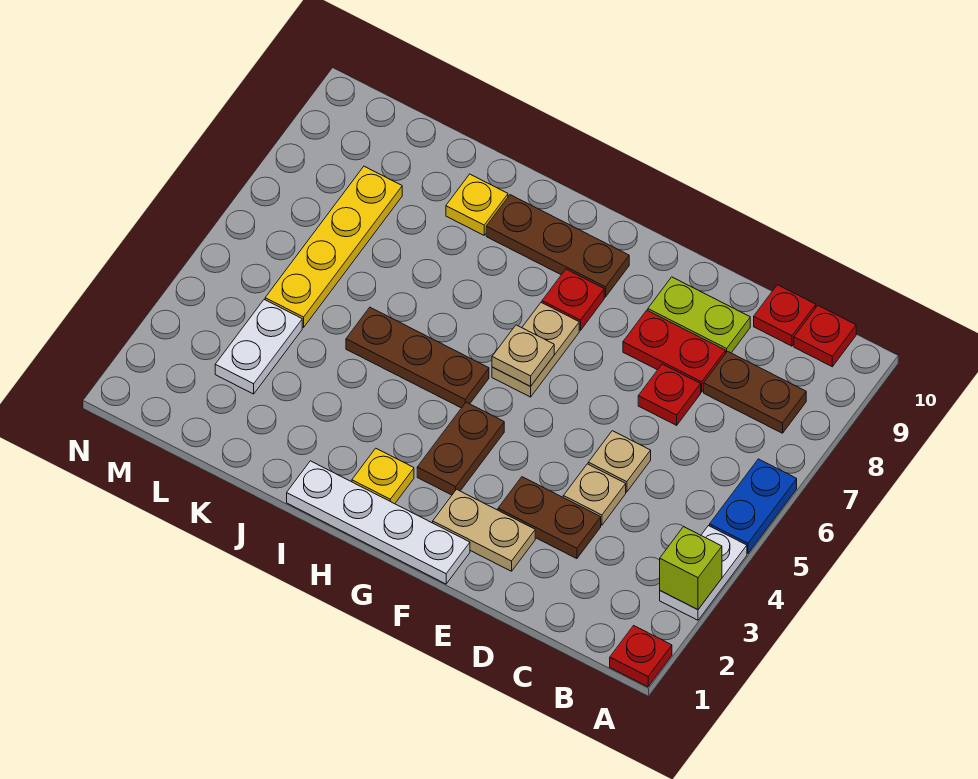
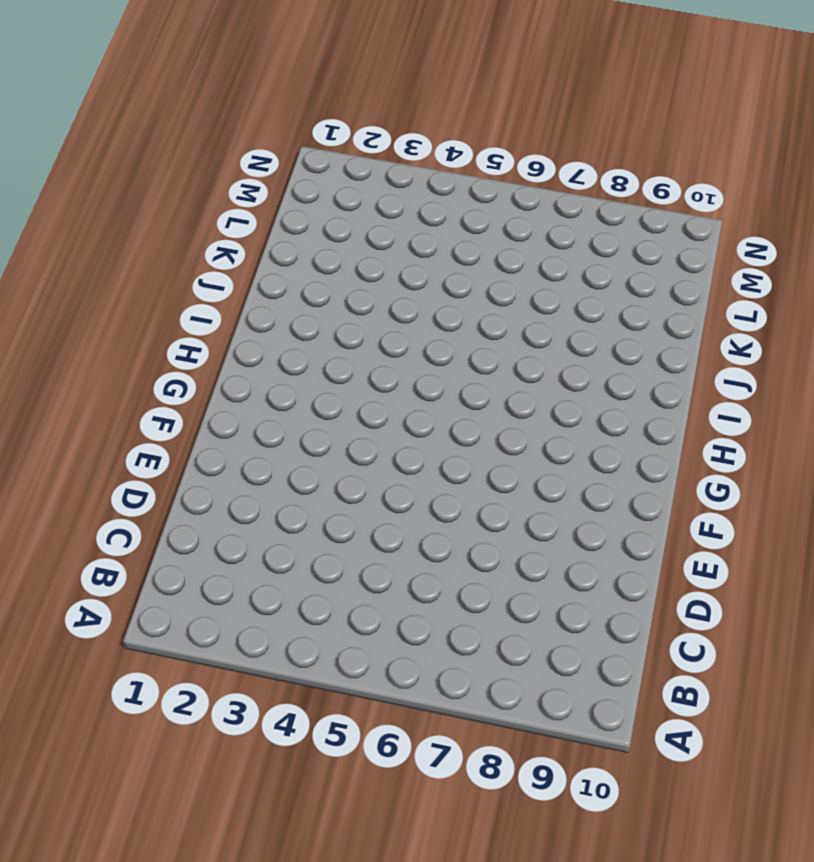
none -> red 1x1 plate [610,626,672,687]
none -> white 1x2 plate [660,526,747,620]
none -> blue 1x2 plate [710,459,797,554]

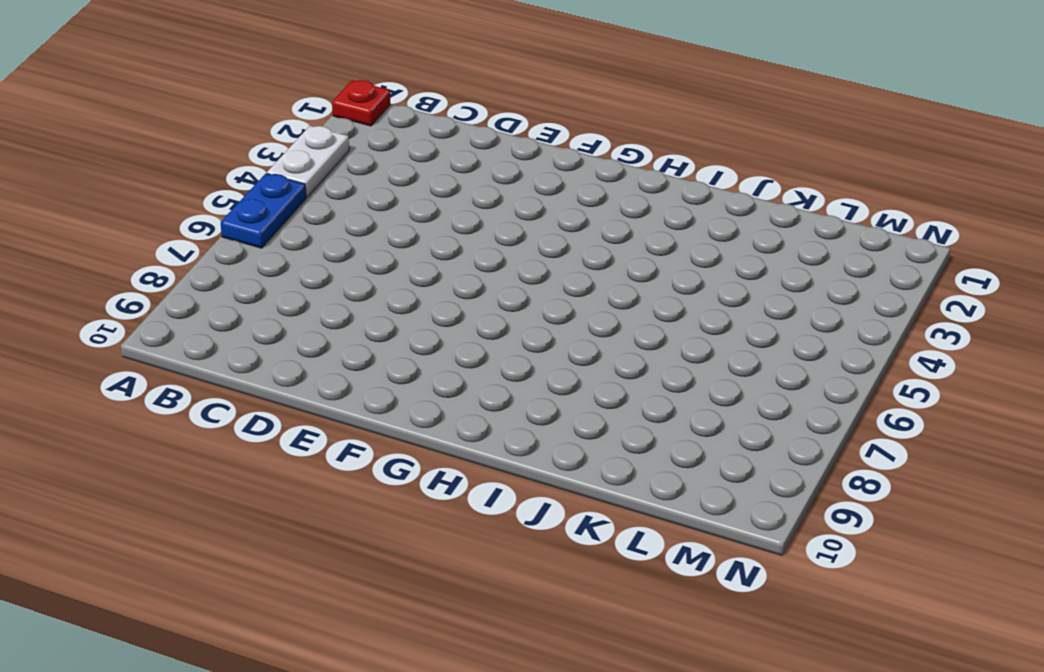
none -> brown 1x2 plate [704,351,806,433]
none -> red 1x1 plate [794,306,856,367]
none -> red 1x1 plate [754,285,816,346]

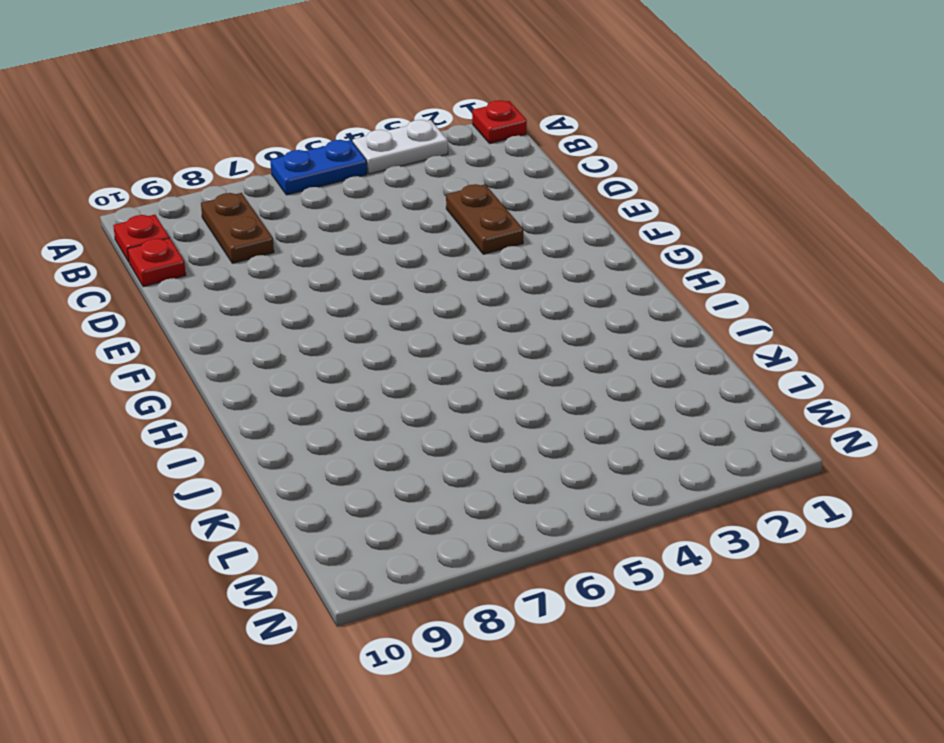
none -> tan 1x1 plate [563,464,626,525]
none -> tan 1x1 plate [588,431,651,492]
none -> red 1x1 plate [638,364,701,425]

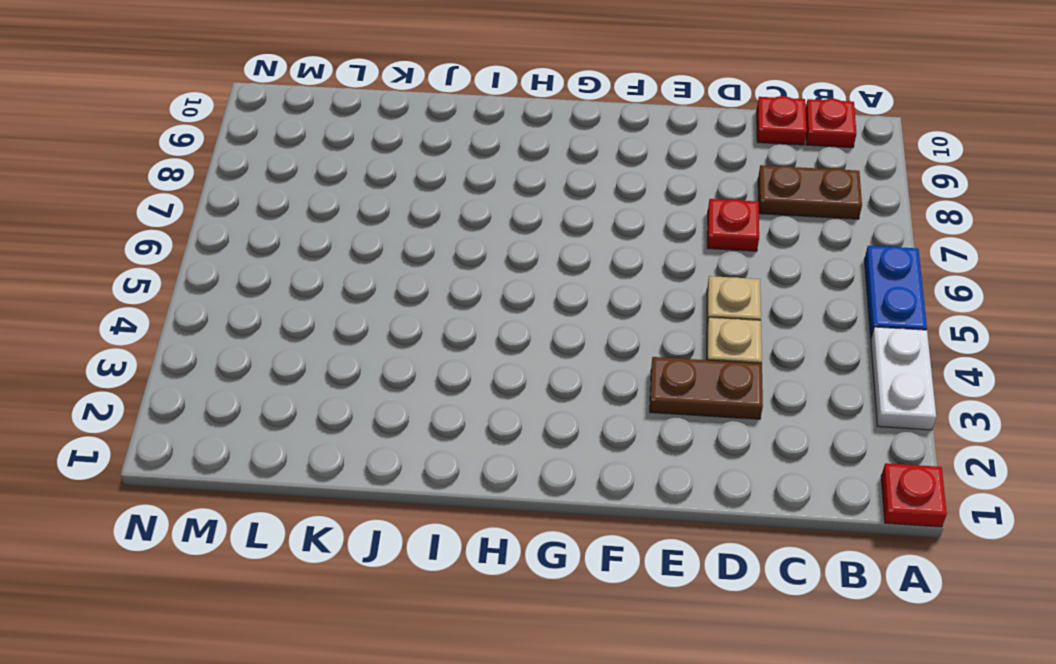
none -> red 1x2 plate [623,310,726,392]
none -> lime 1x2 plate [648,277,750,353]
none -> tan 1x2 plate [433,489,535,571]

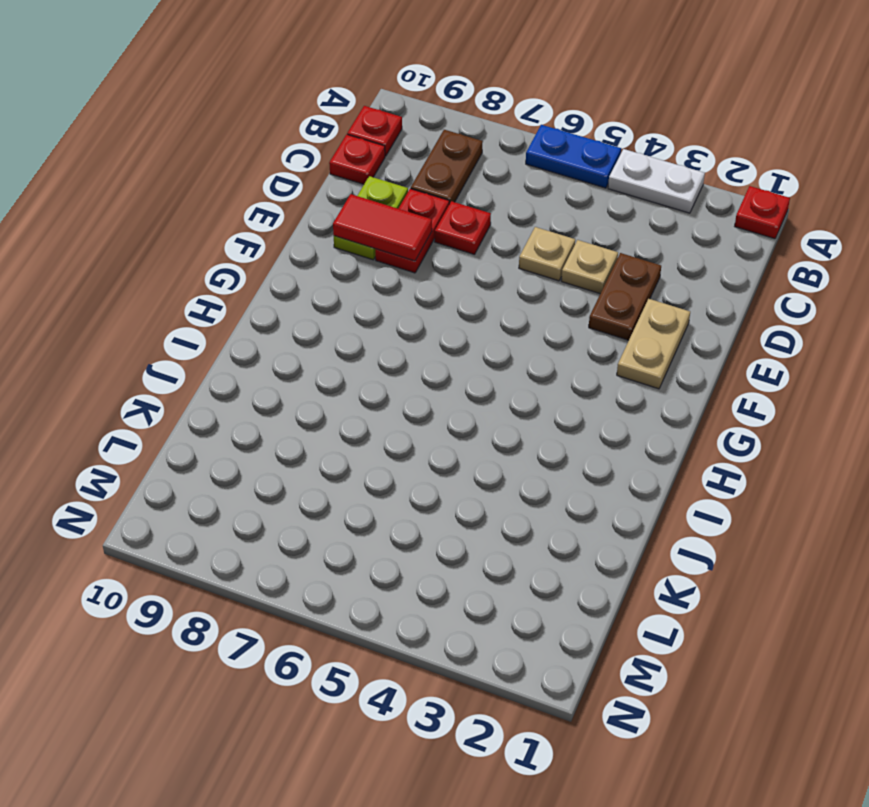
red 1x2 tile [333,194,432,261] -> none
none -> white 1x4 plate [287,461,470,584]
none -> brown 1x2 plate [417,402,504,495]
none -> tan 1x2 plate [492,303,579,397]

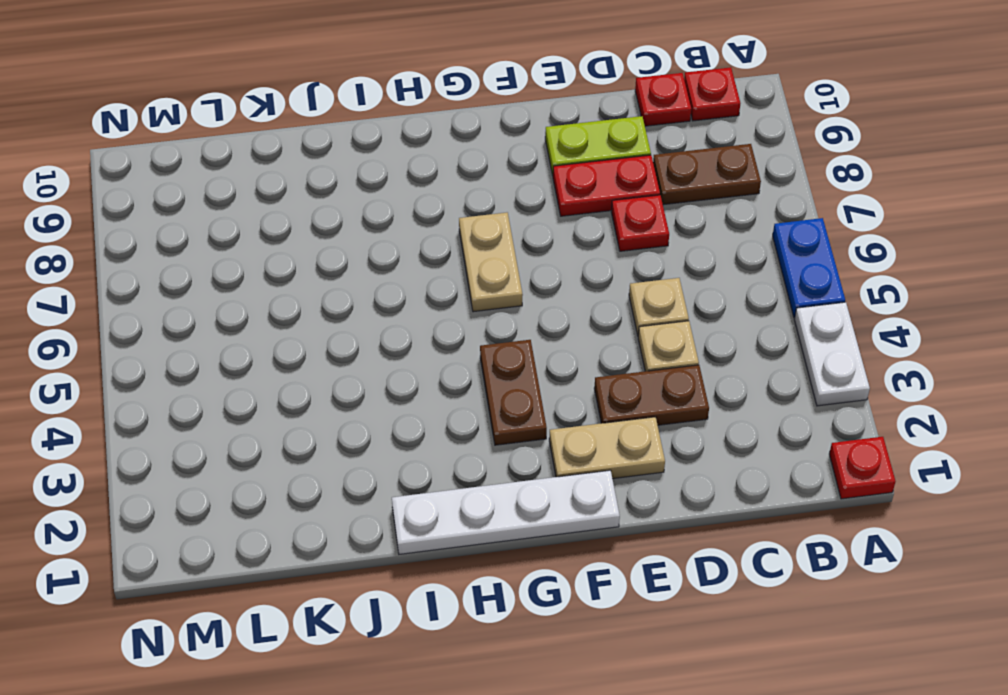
none -> red 1x1 plate [542,269,604,330]
none -> brown 1x3 plate [486,195,629,297]
none -> yellow 1x1 plate [352,448,414,504]

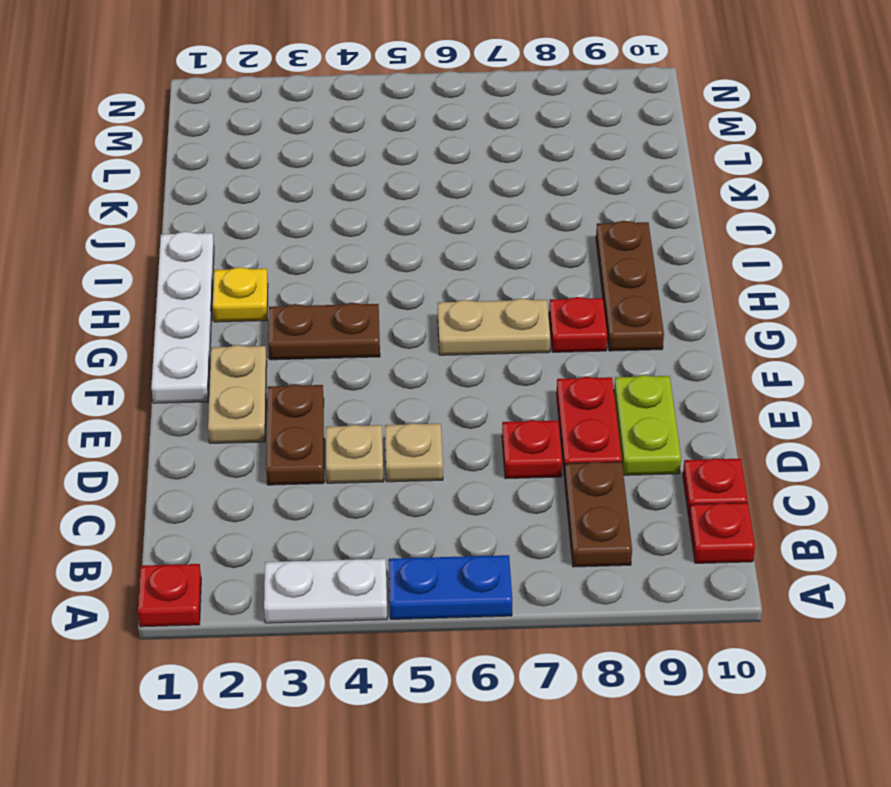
none -> brown 1x3 plate [346,307,489,408]
none -> yellow 1x1 plate [446,174,508,235]
none -> white 1x2 plate [215,300,302,394]

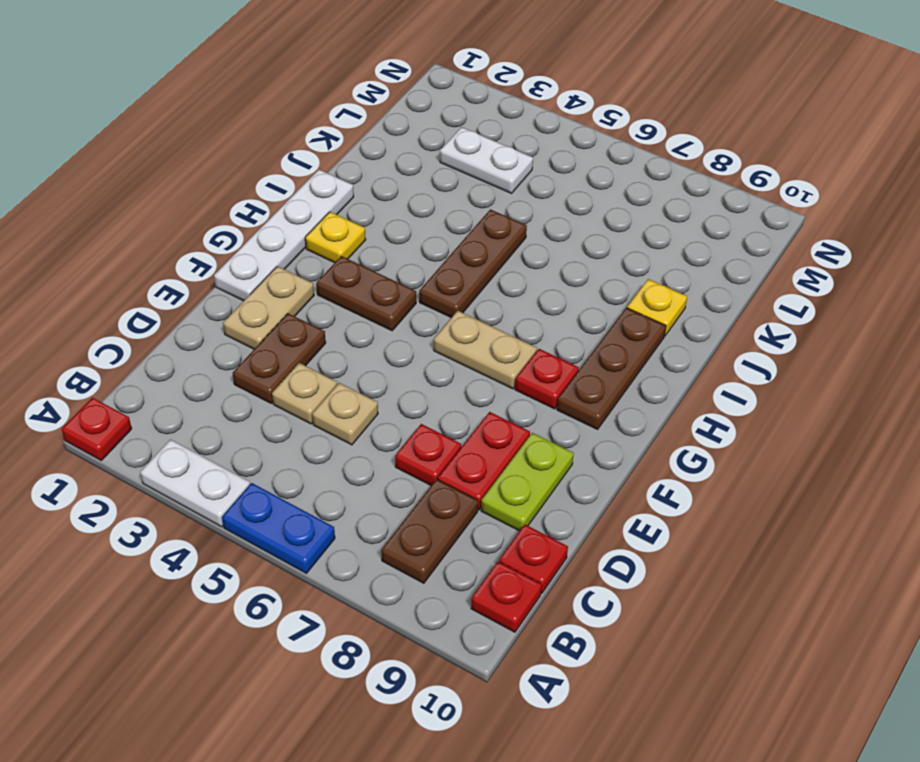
none -> yellow 1x4 plate [265,166,402,327]
none -> lime 1x1 brick [660,527,722,610]
none -> tan 1x1 plate [492,325,554,386]

